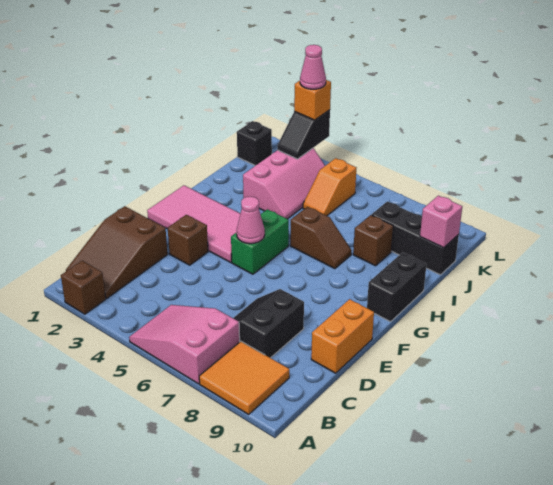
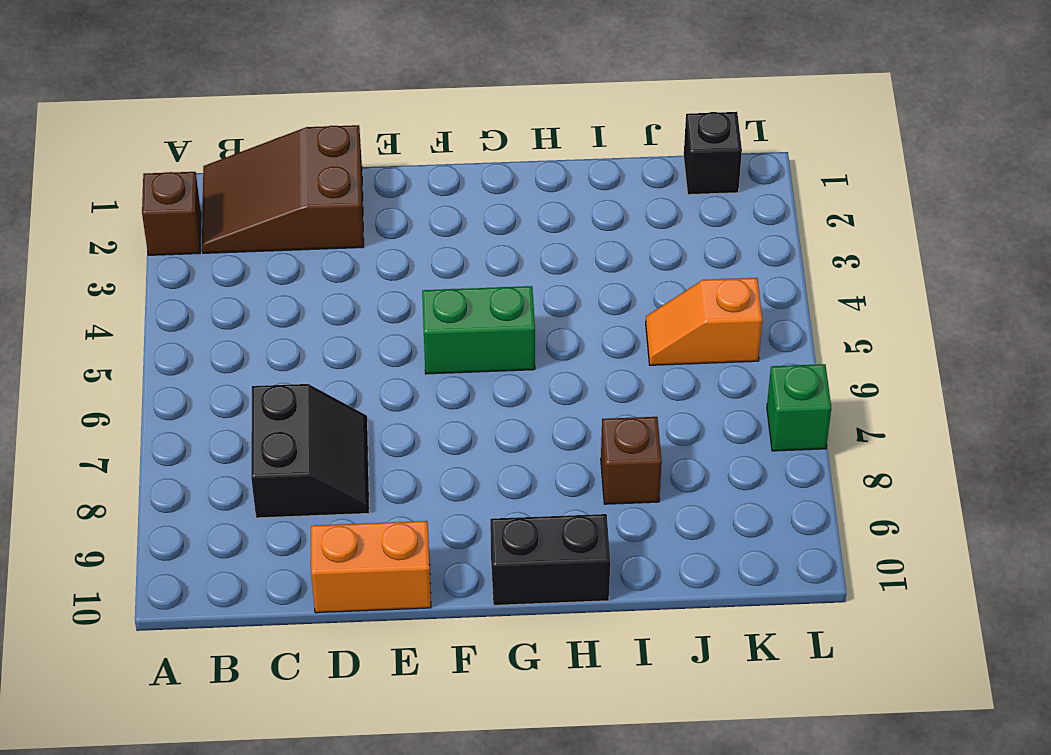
black 2x2 slope [251,384,369,518] -> black 2x2 slope turned to [233,289,304,358]
green 1x1 brick [767,364,831,451] -> none
none -> pink 2x3 slope [129,305,240,384]
none -> orange 2x2 tile [199,341,289,414]
none -> brown 1x1 brick [168,215,208,265]

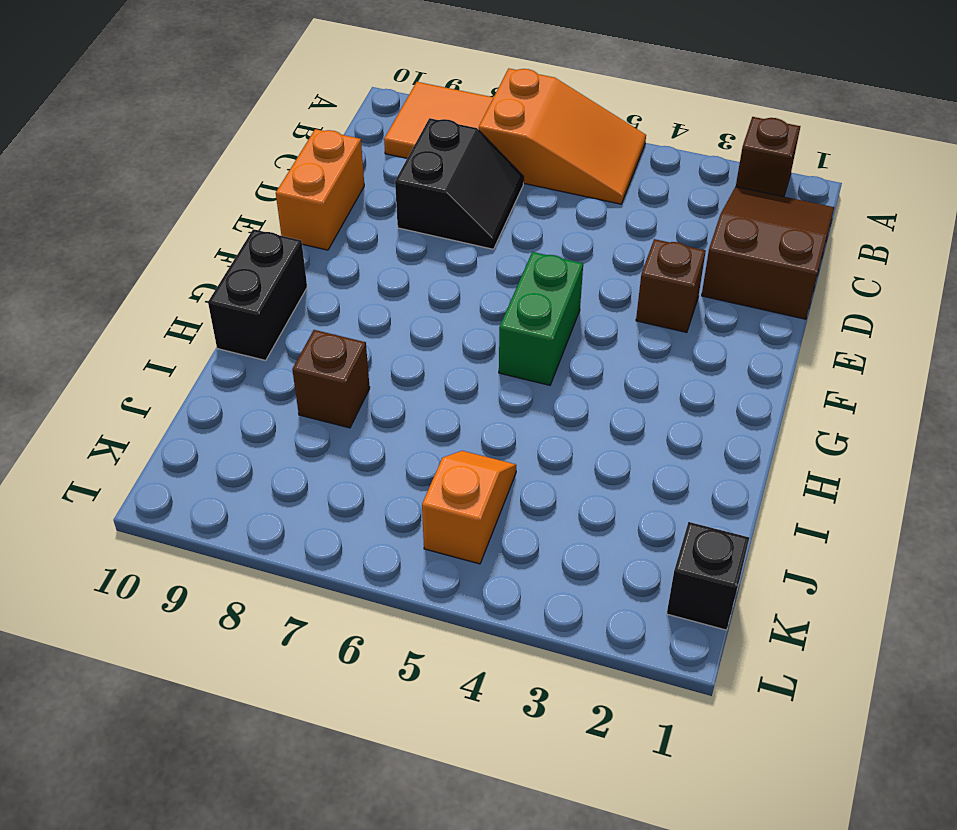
orange 2x3 slope [479,69,646,204] -> pink 2x3 slope [129,305,240,384]
none -> pink 2x4 tile [147,185,240,262]
none -> brown 1x2 slope [290,207,352,269]
none -> pink 2x3 slope [243,148,325,219]

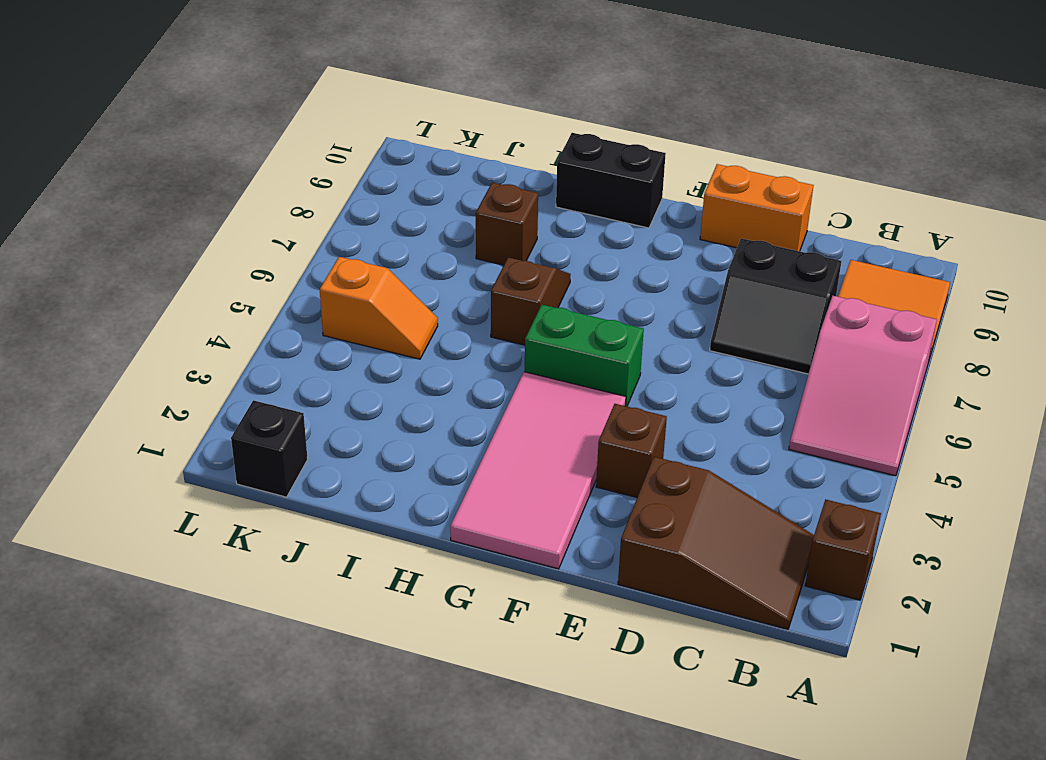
none -> pink 2x3 slope [243,148,325,219]
none -> black 1x3 brick [372,202,459,275]
none -> pink 1x1 cone [237,197,265,244]

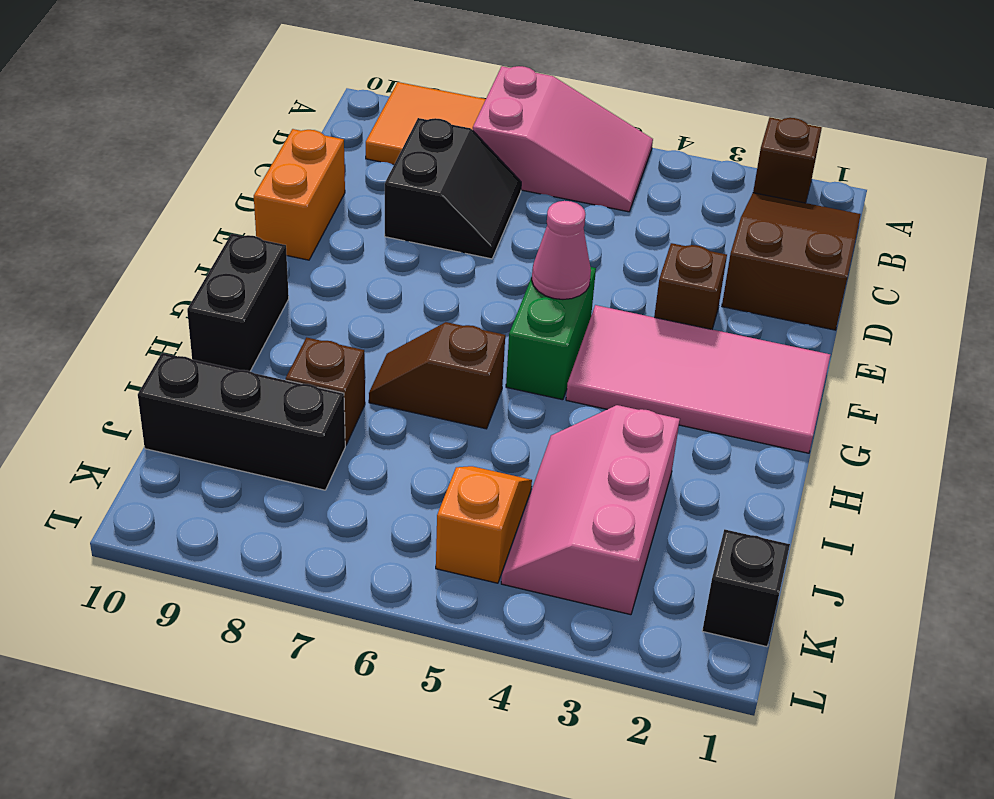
none -> pink 1x1 brick [420,196,462,248]
none -> black 1x2 slope [277,110,330,159]
none -> orange 1x1 brick [294,80,331,120]

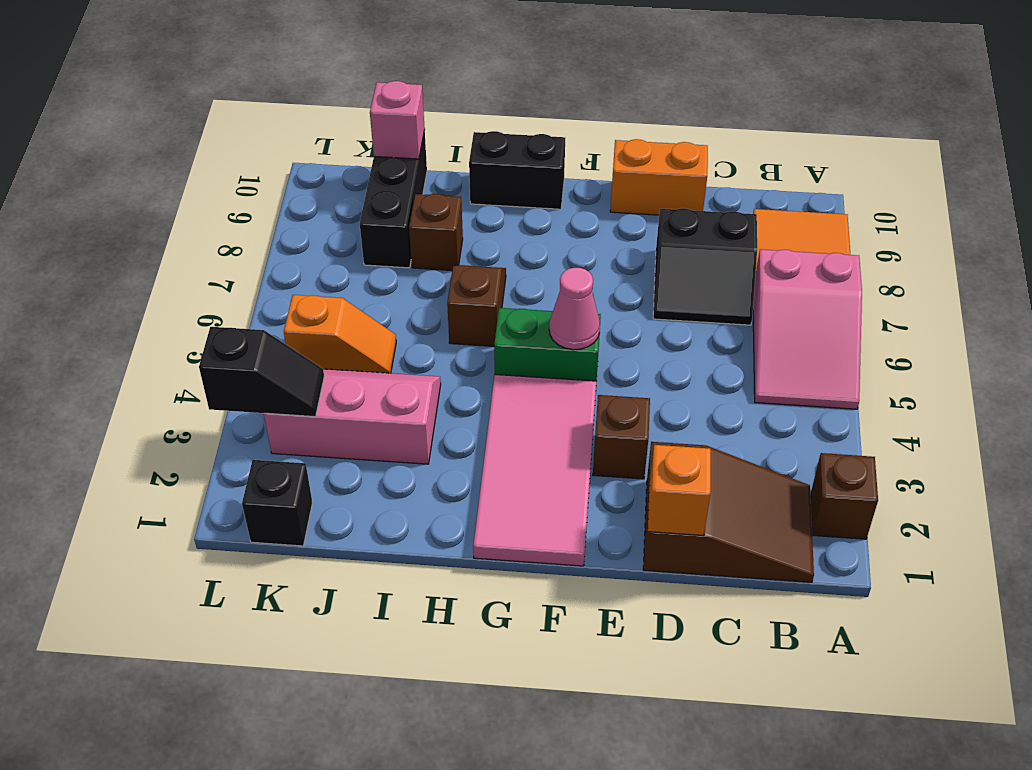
orange 1x1 brick [648,445,711,536] -> orange 1x1 brick moved to [294,80,331,120]
none -> pink 1x1 cone [300,45,326,89]

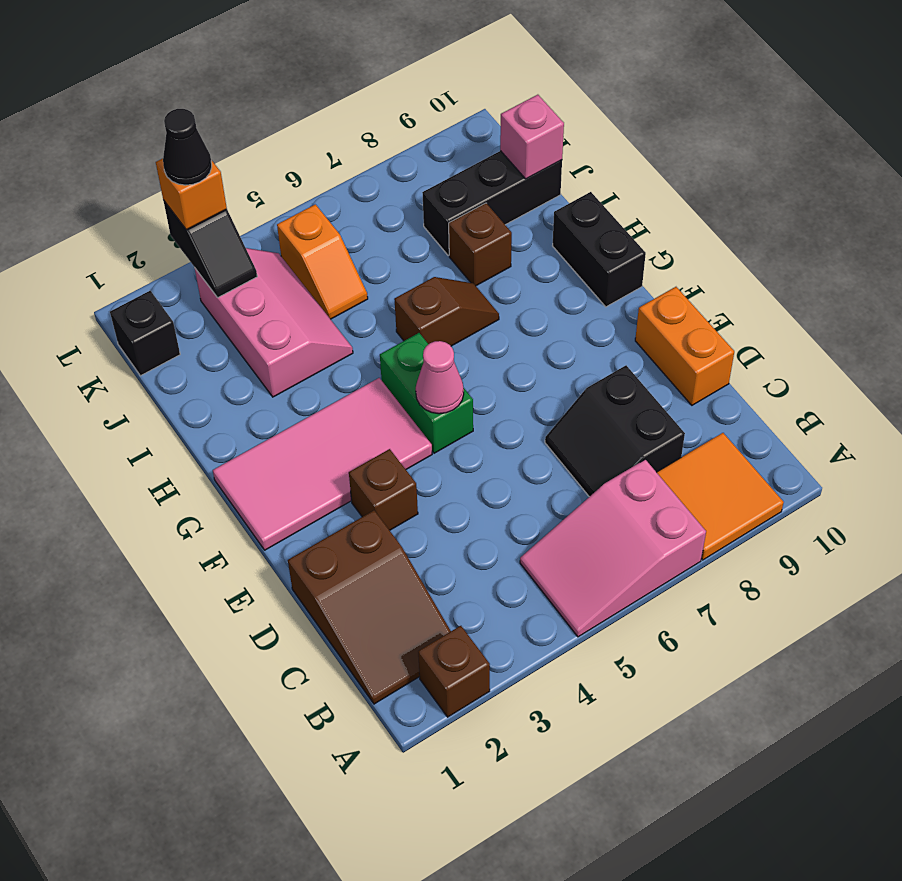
black 1x1 cone [163,109,212,185] -> pink 1x1 cone [300,45,326,89]

